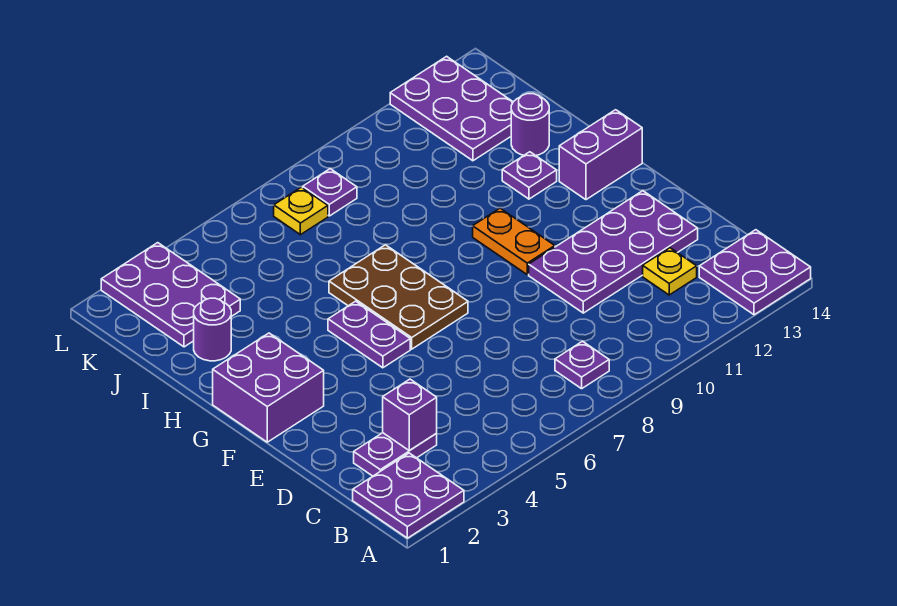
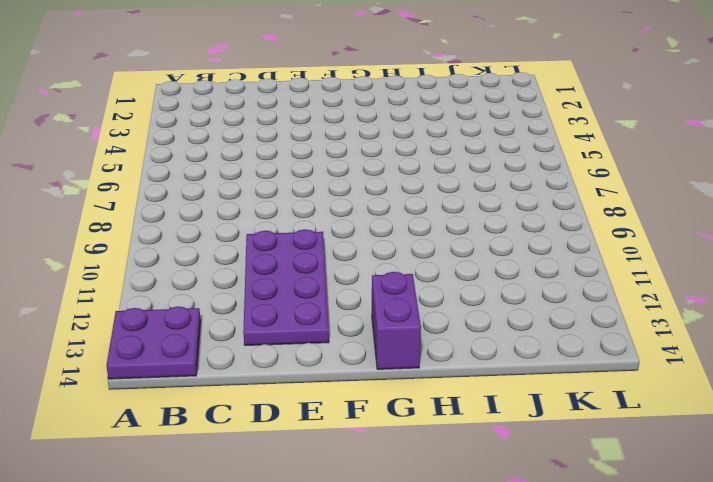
none -> purple 2x2 plate [353,453,464,538]
none -> purple 1x1 plate [555,341,609,389]
none -> purple 1x2 plate [354,433,437,476]

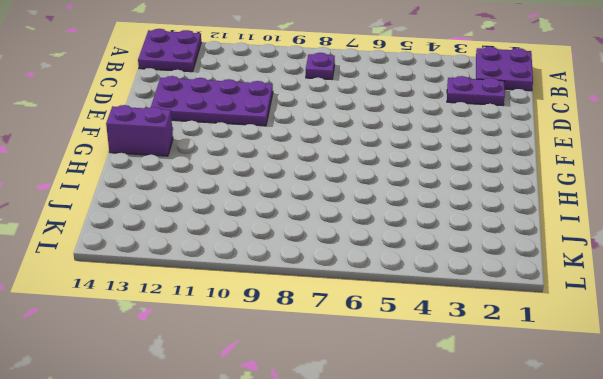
none -> yellow 1x1 plate [643,248,697,295]
none -> purple 2x2 brick [213,333,324,442]
none -> purple 1x2 plate [328,301,410,368]

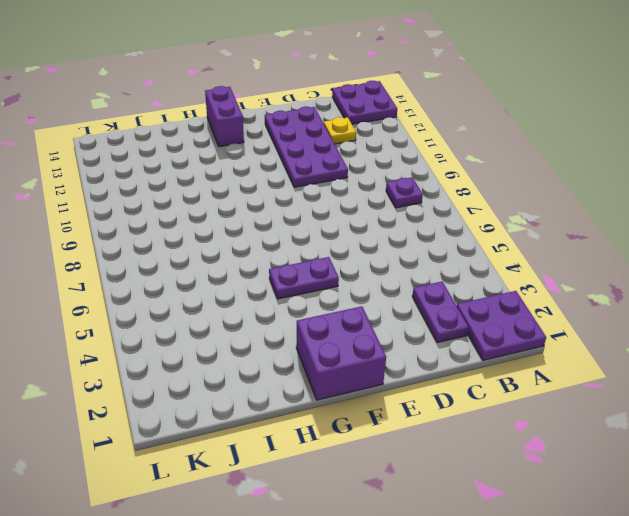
none -> brown 2x3 plate [329,245,468,349]
none -> orange 1x2 plate [473,208,555,275]
none -> purple 1x1 plate [502,152,557,199]

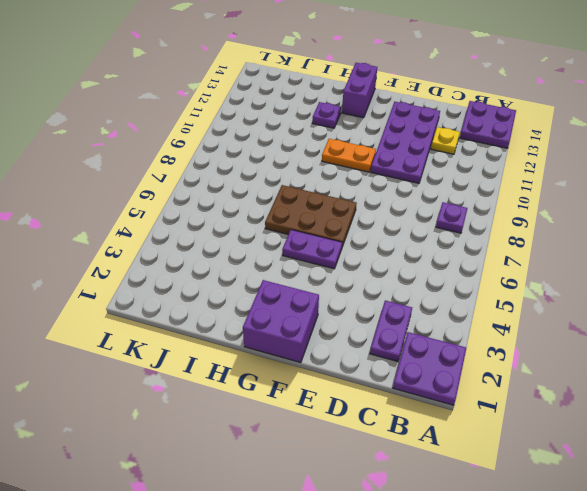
none -> purple 1x1 round brick [194,298,231,361]
none -> purple 1x1 round brick [511,94,549,156]
none -> purple 2x3 plate [101,243,240,347]

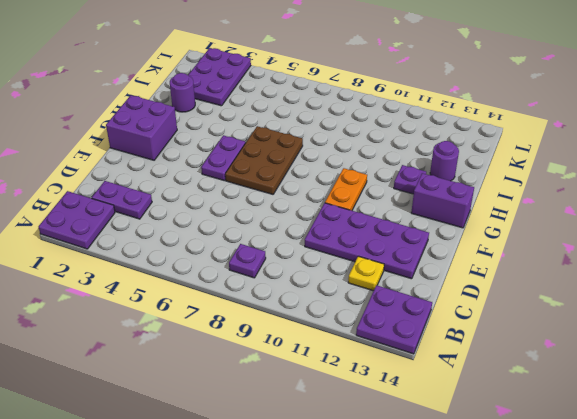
none -> purple 2x3 plate [390,56,513,161]
none -> yellow 1x1 plate [274,187,328,235]
none -> purple 1x1 plate [303,169,357,216]

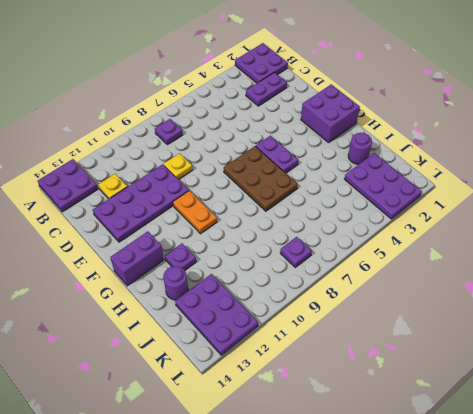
yellow 1x1 plate [164,153,192,180] -> yellow 1x1 plate moved to [274,187,328,235]
none -> purple 1x1 brick [383,379,437,451]

